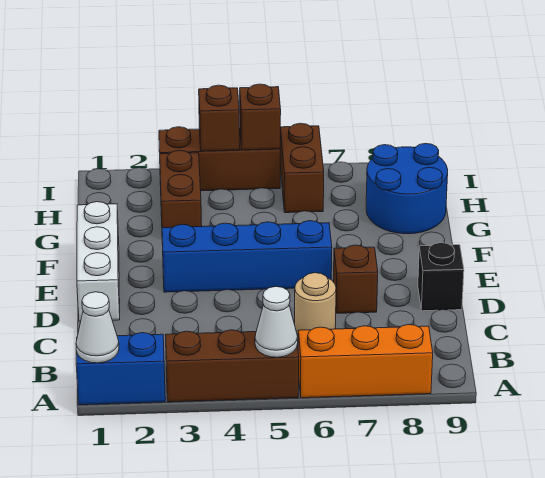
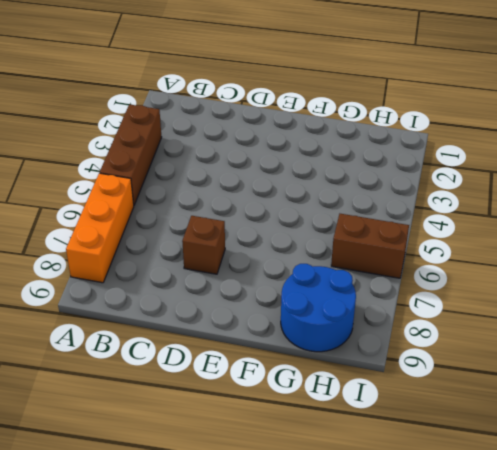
none -> blue 1x2 brick [76,333,165,405]
none -> tan 1x1 round brick [295,273,336,335]
none -> white 1x3 brick [77,202,120,321]

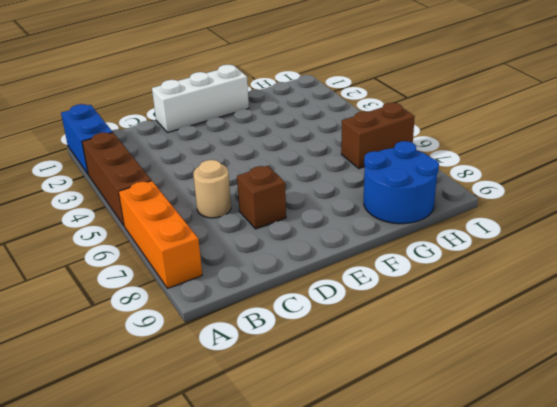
none -> black 1x1 brick [418,243,464,311]
none -> blue 1x4 brick [162,221,332,292]
none -> brown 1x2 brick [160,150,202,228]

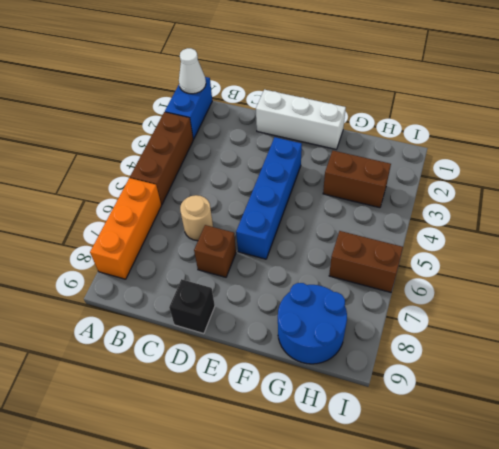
none -> brown 1x3 brick [159,127,280,191]
none -> white 1x1 cone [255,287,298,357]
none -> brown 1x1 brick [199,85,240,151]

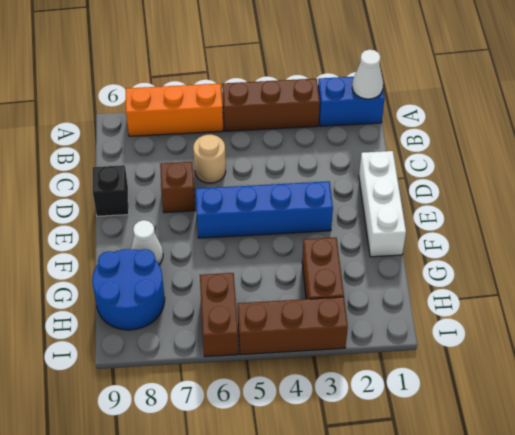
white 1x1 cone [131,220,163,264] -> white 1x1 cone moved to [255,287,298,357]
none -> brown 1x1 brick [199,85,240,151]
none -> brown 1x1 brick [240,84,281,150]

